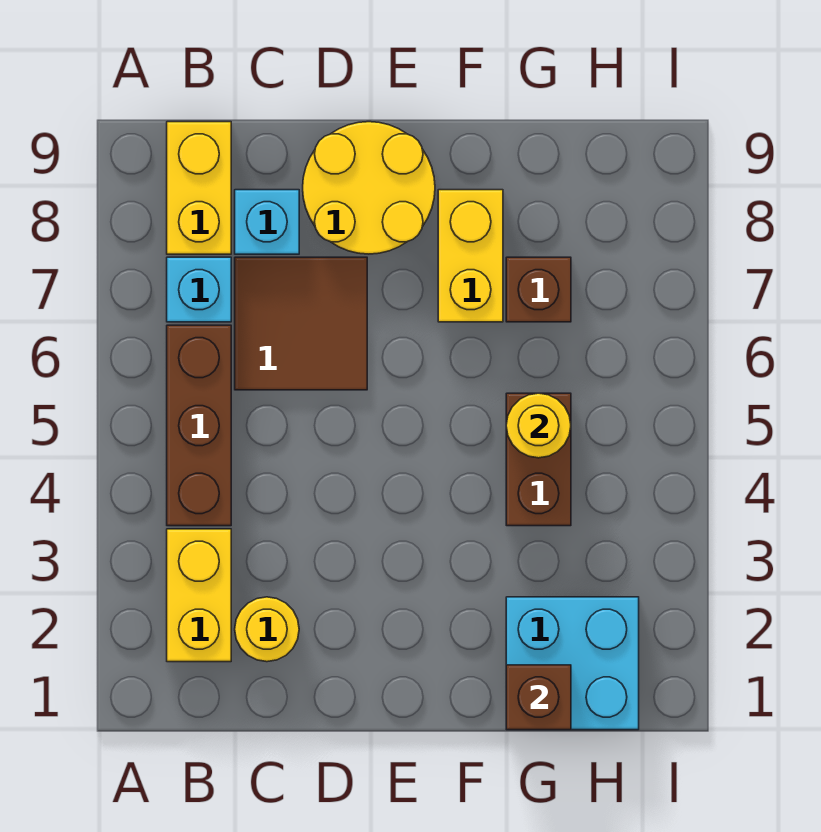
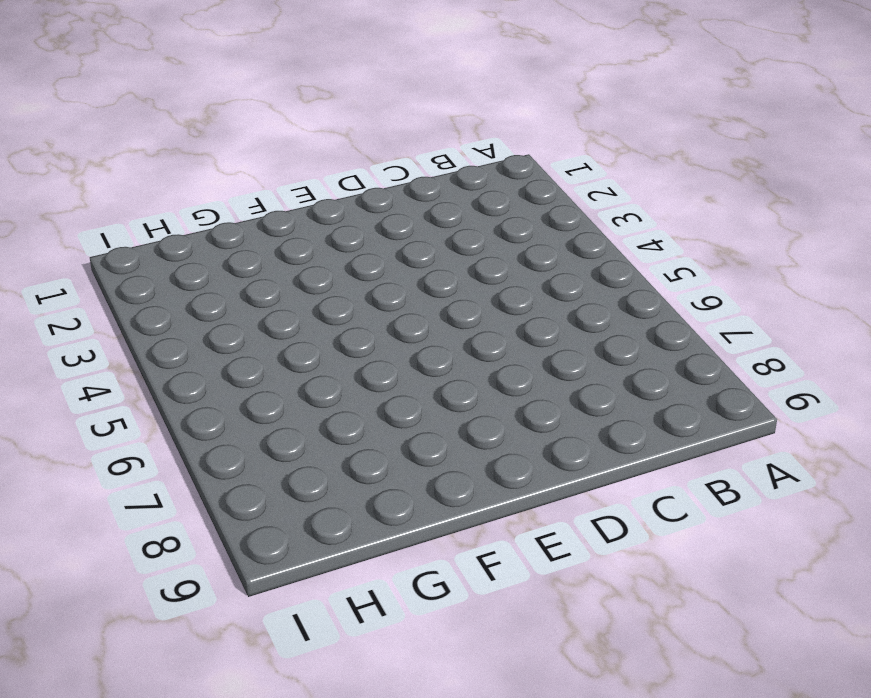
none -> yellow 1x2 brick [167,529,231,662]
none -> brown 1x3 brick [167,325,231,526]
none -> cyan 1x1 brick [167,257,231,322]

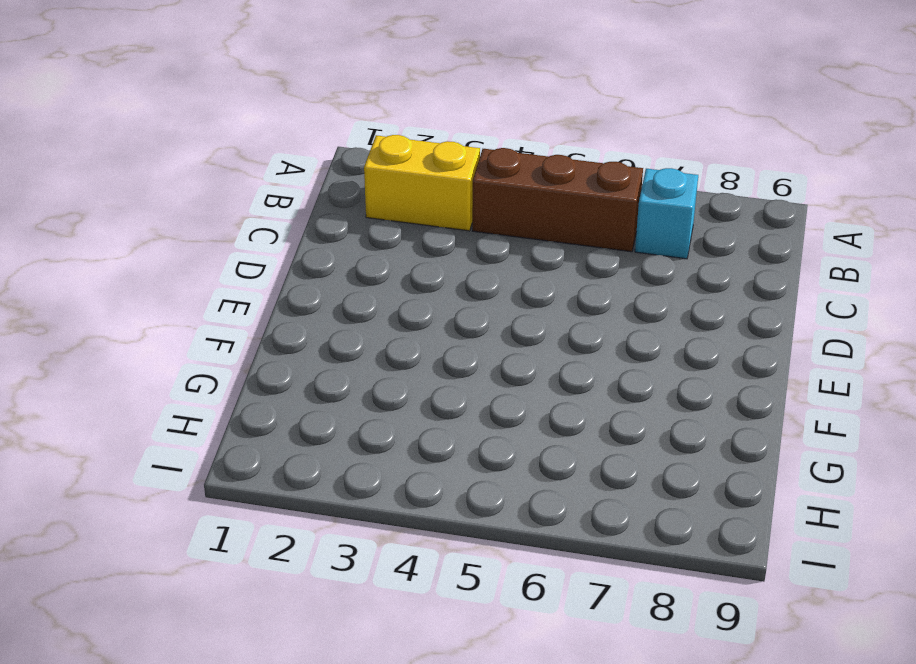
none -> yellow 1x2 brick [167,122,231,254]
none -> yellow 1x1 round brick [235,597,299,662]
none -> brown 2x2 tile [235,257,367,390]

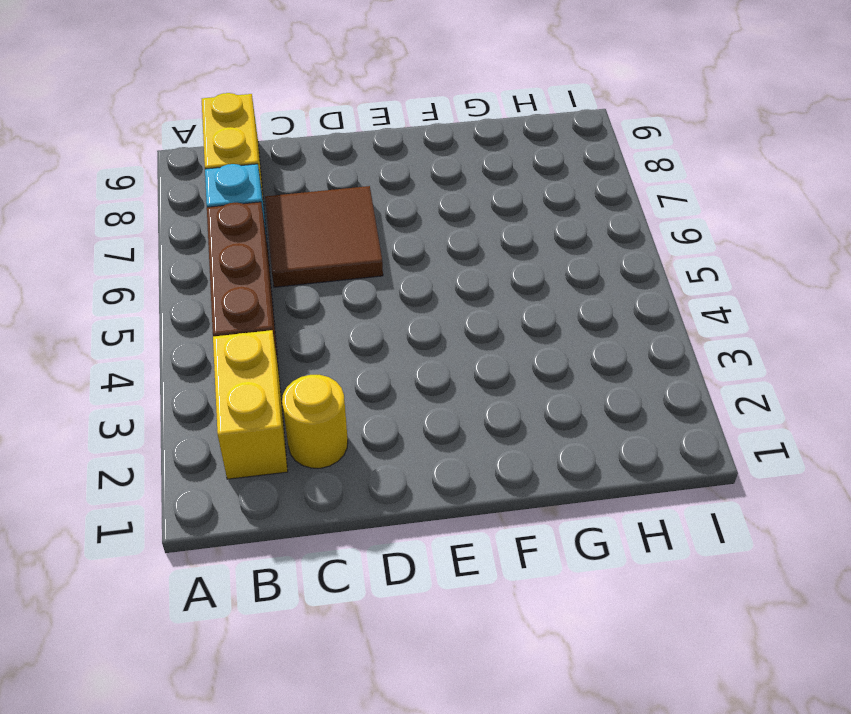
none -> cyan 1x1 brick [235,190,299,254]
none -> yellow 2x2 round brick [303,122,435,254]
none -> yellow 1x2 brick [438,190,503,322]

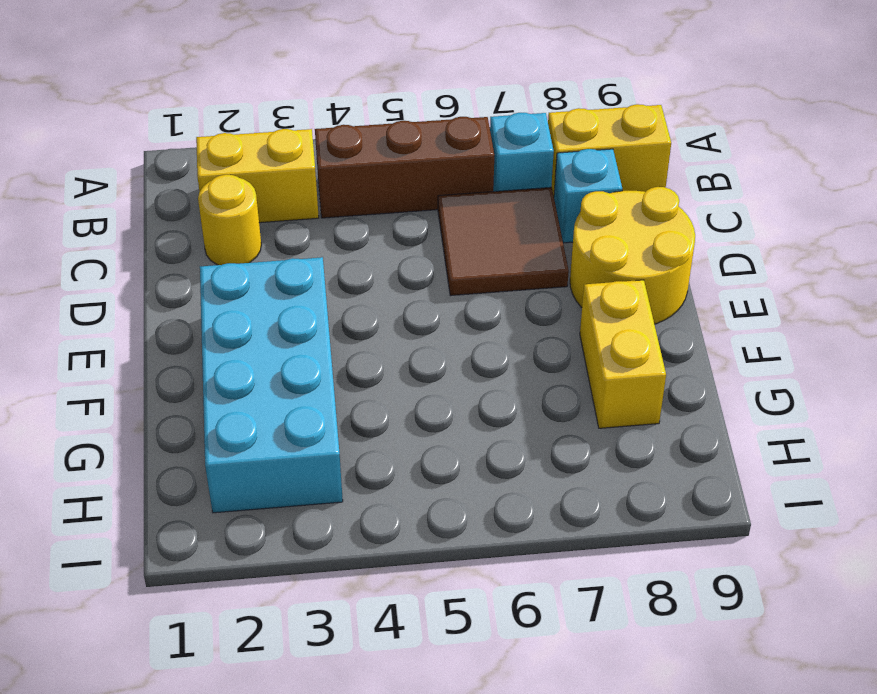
cyan 2x4 brick [200,257,343,513] -> cyan 2x2 brick [506,597,639,730]
yellow 1x2 brick [580,280,666,428] -> yellow 1x2 brick turned to [438,190,503,322]
none -> brown 1x2 brick [506,393,571,526]
none -> brown 1x1 brick [506,257,571,322]
none -> brown 1x1 brick [506,665,571,730]

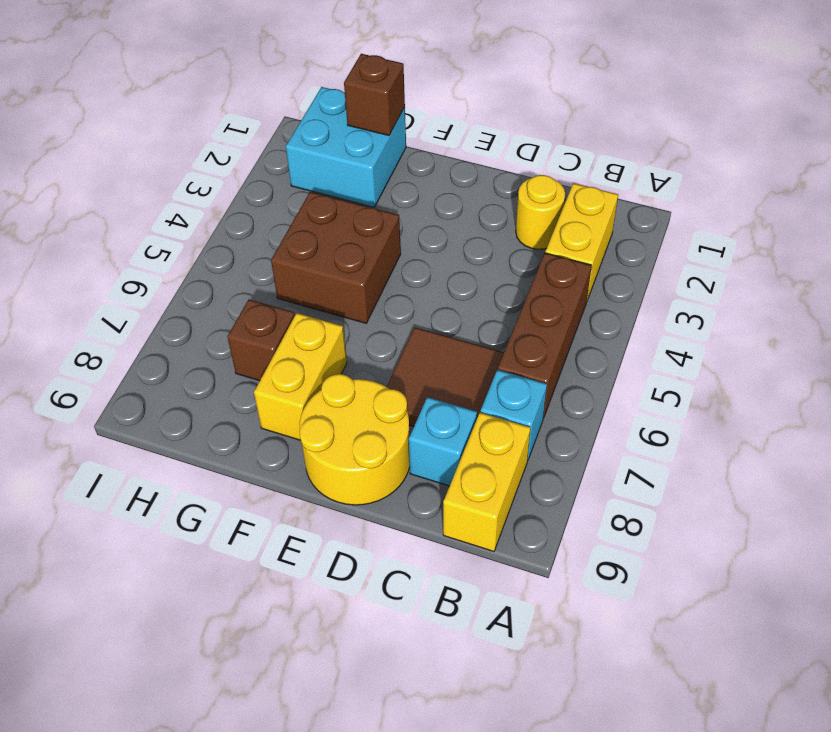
brown 2x2 brick [271,192,401,323] -> brown 1x2 brick [506,393,571,526]
none -> yellow 1x1 round brick [506,393,571,458]

